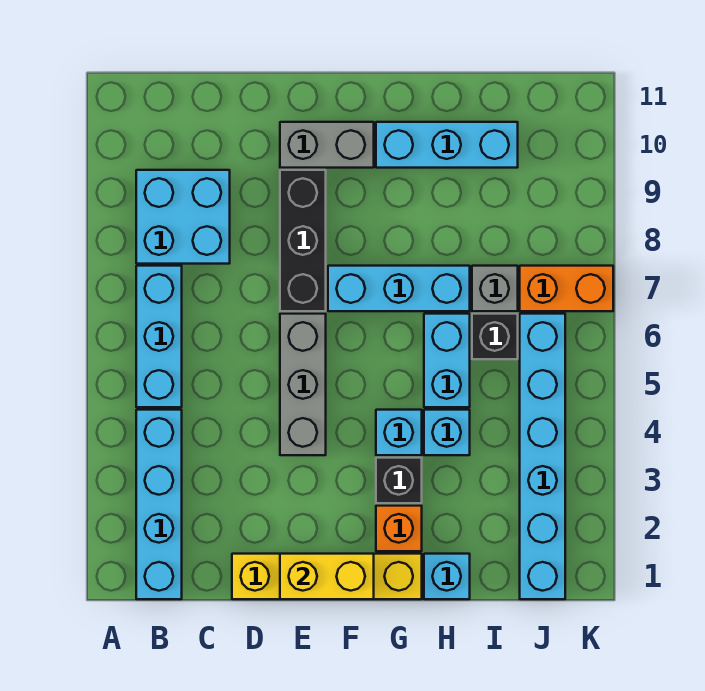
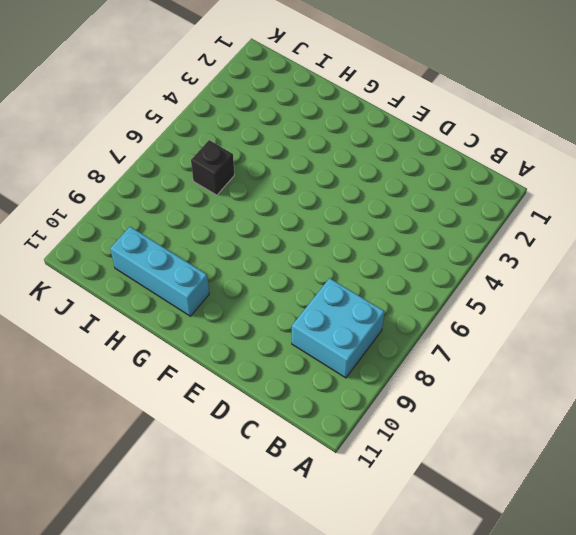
none -> cyan 1x4 brick [136,410,182,599]
none -> cyan 1x3 brick [136,266,182,407]
none -> yellow 1x4 brick [232,554,422,599]

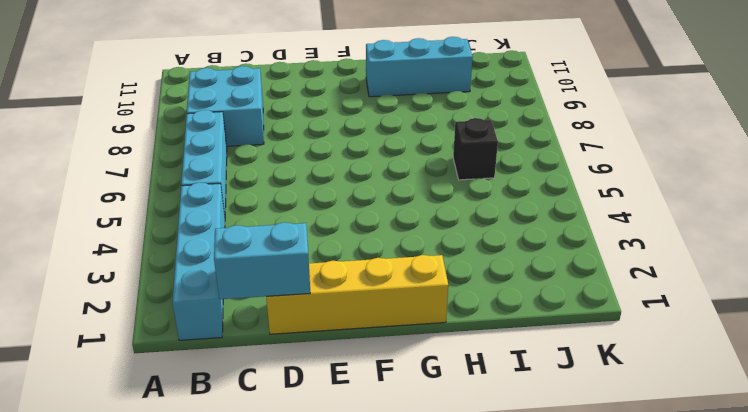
cyan 1x2 brick [214,222,310,299] -> cyan 1x2 brick turned to [424,314,470,407]
none -> grey 1x3 brick [280,314,326,455]
none -> black 1x3 brick [280,170,326,311]
none -> grey 1x2 brick [280,122,374,168]

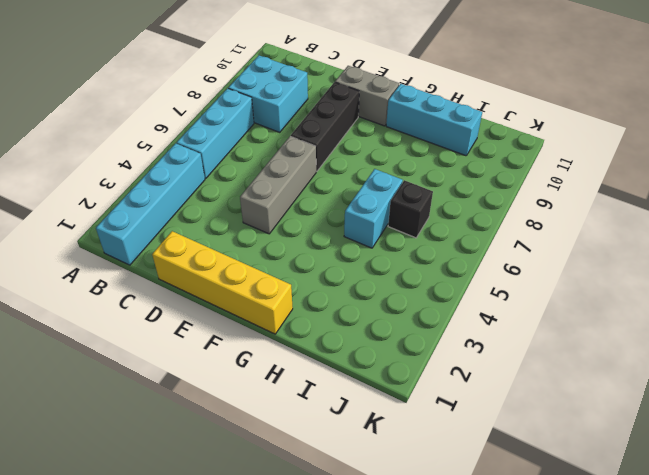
none -> cyan 1x3 brick [328,266,470,311]
none -> orange 1x1 brick [376,506,422,551]
none -> black 1x1 brick [376,458,422,503]

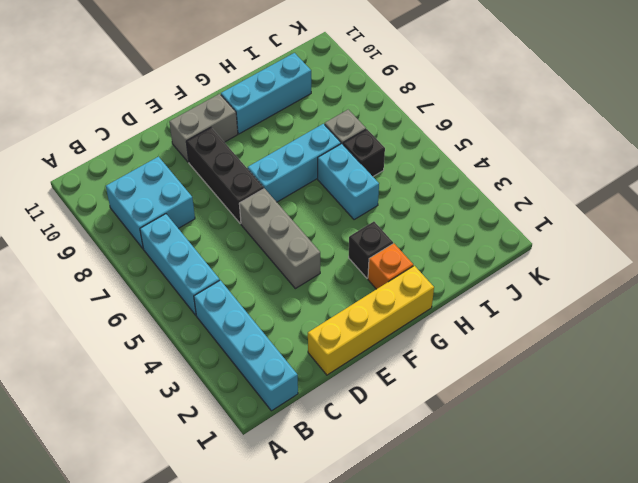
none -> cyan 1x1 brick [376,410,422,455]
none -> cyan 1x1 brick [424,554,470,599]
none -> cyan 1x1 brick [424,410,470,455]

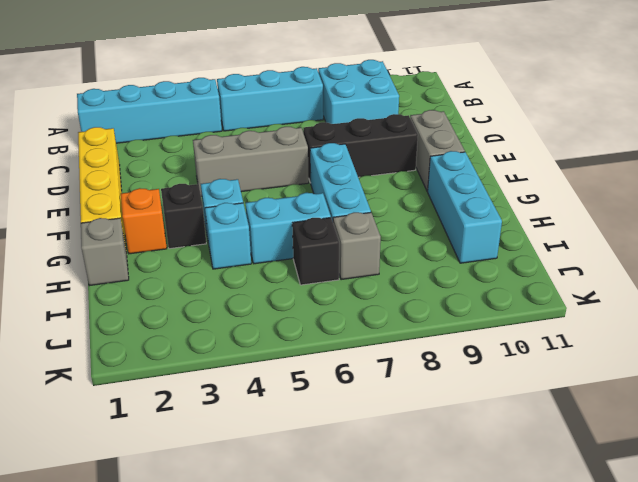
grey 1x1 brick [81,218,129,286] -> cyan 1x1 brick [424,554,470,599]
none -> cyan 1x6 brick [520,314,565,599]
none -> orange 1x2 brick [520,266,613,311]
none -> yellow 1x2 brick [280,554,374,599]

